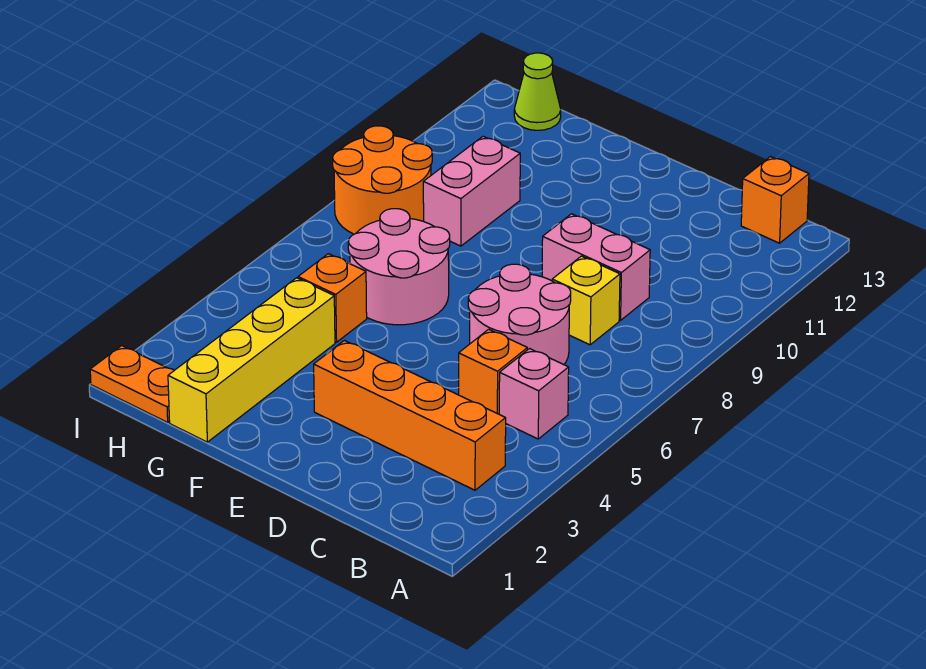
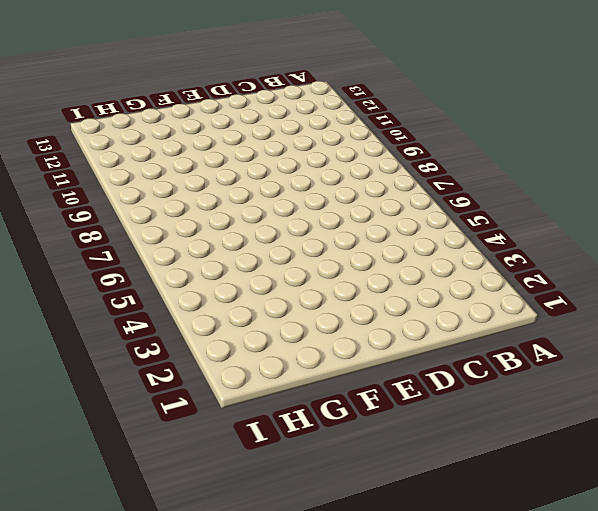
none -> orange 1x4 brick [314,340,506,490]
none -> pink 1x1 brick [499,349,569,439]
none -> orange 1x1 brick [741,157,809,243]

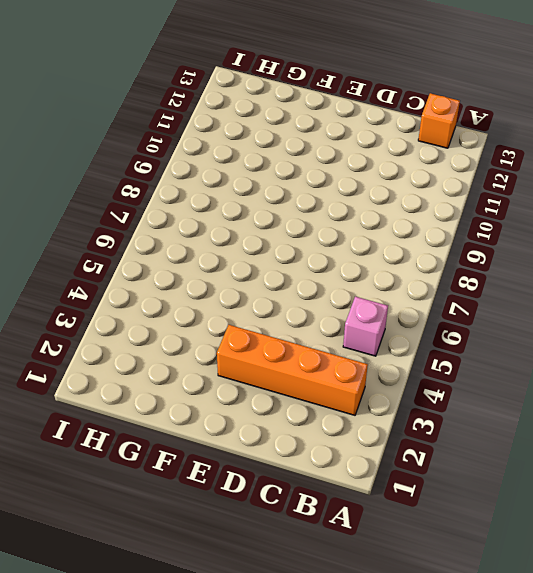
none -> orange 1x1 brick [459,329,527,414]
none -> pink 2x2 round brick [468,264,571,365]
none -> yellow 1x1 brick [552,256,620,345]

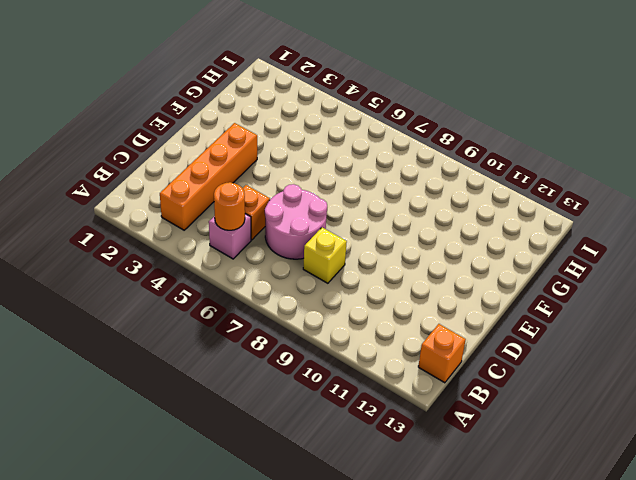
orange 1x1 round brick [214,182,245,230] -> none
none -> pink 1x2 brick [542,214,650,320]
none -> pink 2x2 round brick [348,209,450,325]
none -> yellow 1x4 brick [168,278,335,442]

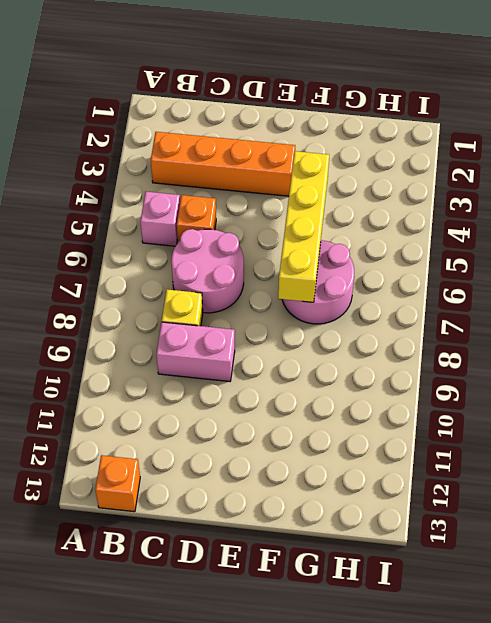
yellow 1x4 brick [278,151,329,302] -> yellow 1x4 brick moved to [168,278,335,442]
none -> orange 1x1 brick [298,254,367,342]
none -> pink 1x2 brick [423,136,520,246]
none -> orange 1x2 plate [90,346,174,422]

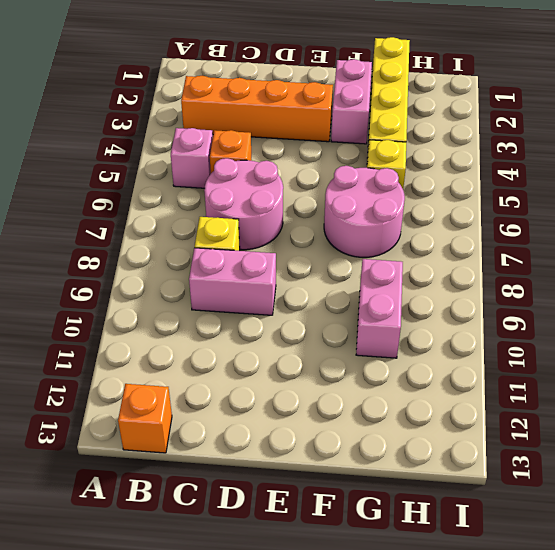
pink 1x2 brick [331,59,372,144] -> none
yellow 1x1 brick [367,140,406,189] -> orange 1x1 brick [298,254,367,342]
none -> orange 1x2 plate [90,346,174,422]
none -> orange 2x2 round brick [333,126,432,234]
none -> lime 1x1 cone [514,53,561,130]

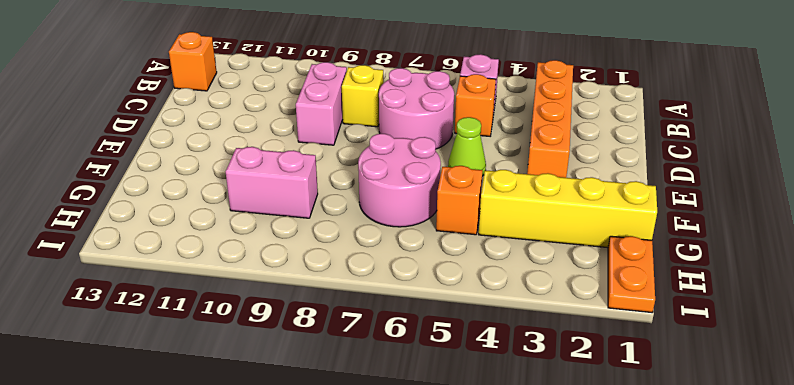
lime 1x1 cone [448,117,486,176] -> lime 1x1 cone moved to [514,53,561,130]
none -> orange 2x2 round brick [333,126,432,234]

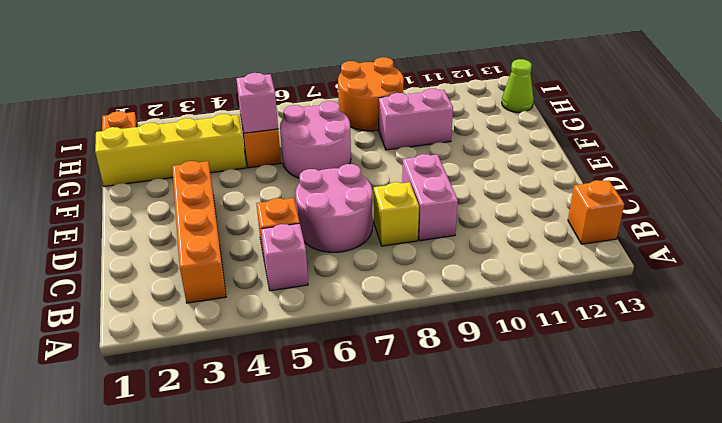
pink 1x1 brick [236,73,278,133] -> none

